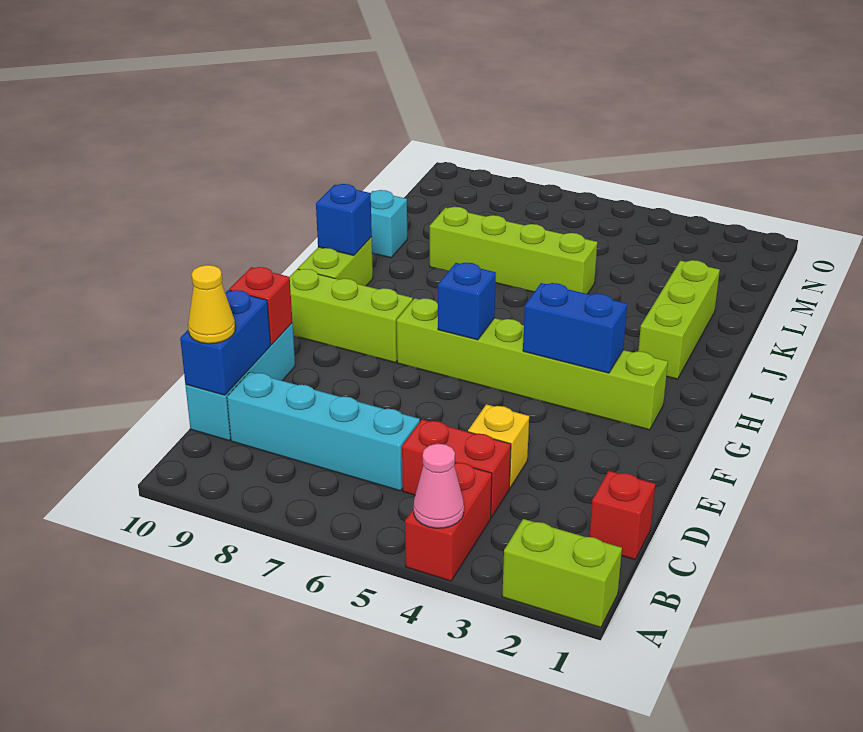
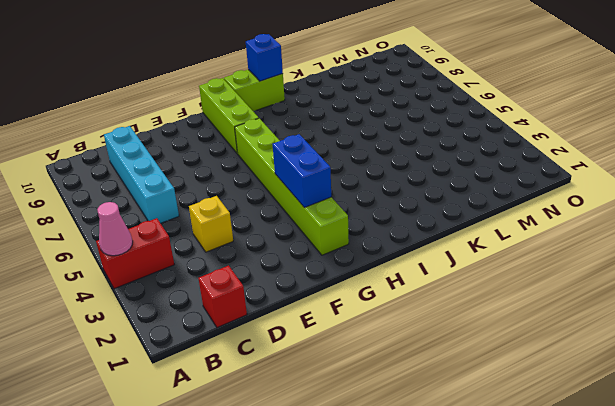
none -> lime 1x2 brick [502,519,622,628]
none -> red 1x2 brick [402,419,511,517]
none -> cyan 1x3 brick [185,323,295,441]

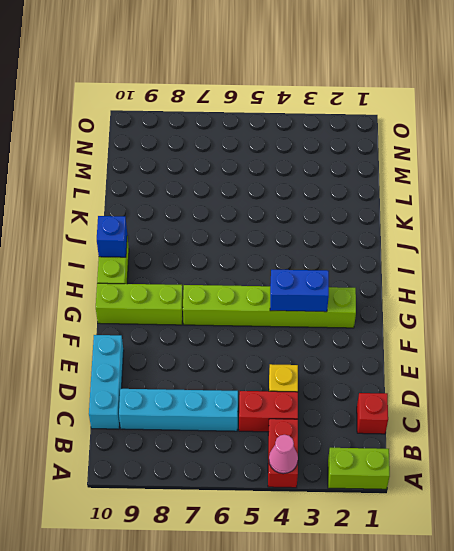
none -> lime 1x3 brick [638,260,720,379]
none -> lime 1x4 brick [430,207,597,294]
none -> cyan 1x1 brick [371,190,407,258]

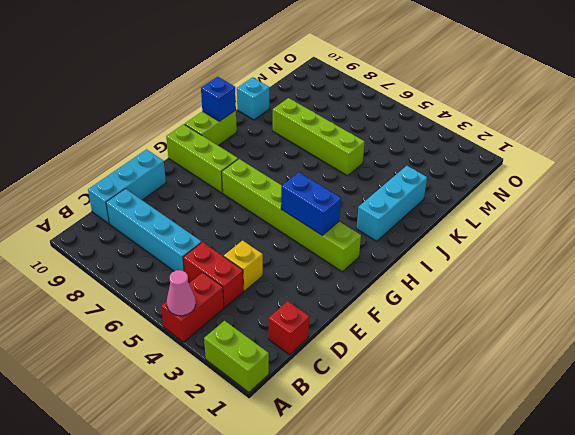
cyan 1x3 brick [357,166,427,241] -> lime 1x3 brick [638,260,720,379]
none -> blue 1x2 brick [180,290,271,395]
none -> red 1x1 brick [229,267,292,345]
none -> blue 1x1 brick [438,263,496,340]

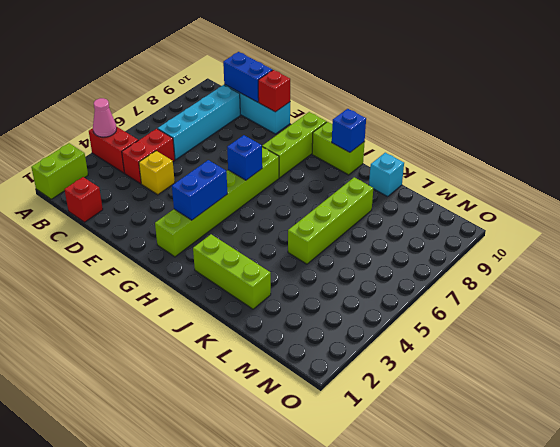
none -> yellow 1x1 cone [188,265,235,344]

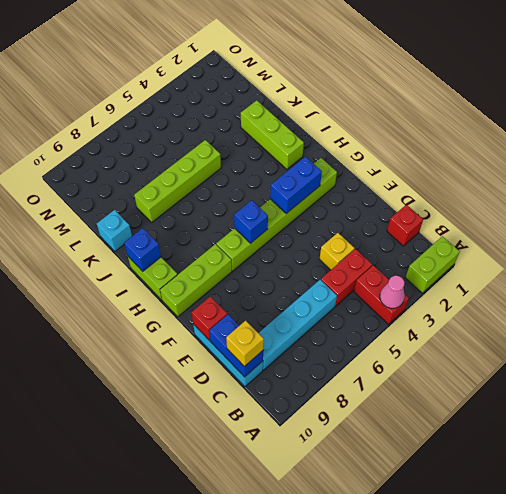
yellow 1x1 brick [226,321,264,366] -> yellow 1x1 cone [188,265,235,344]

